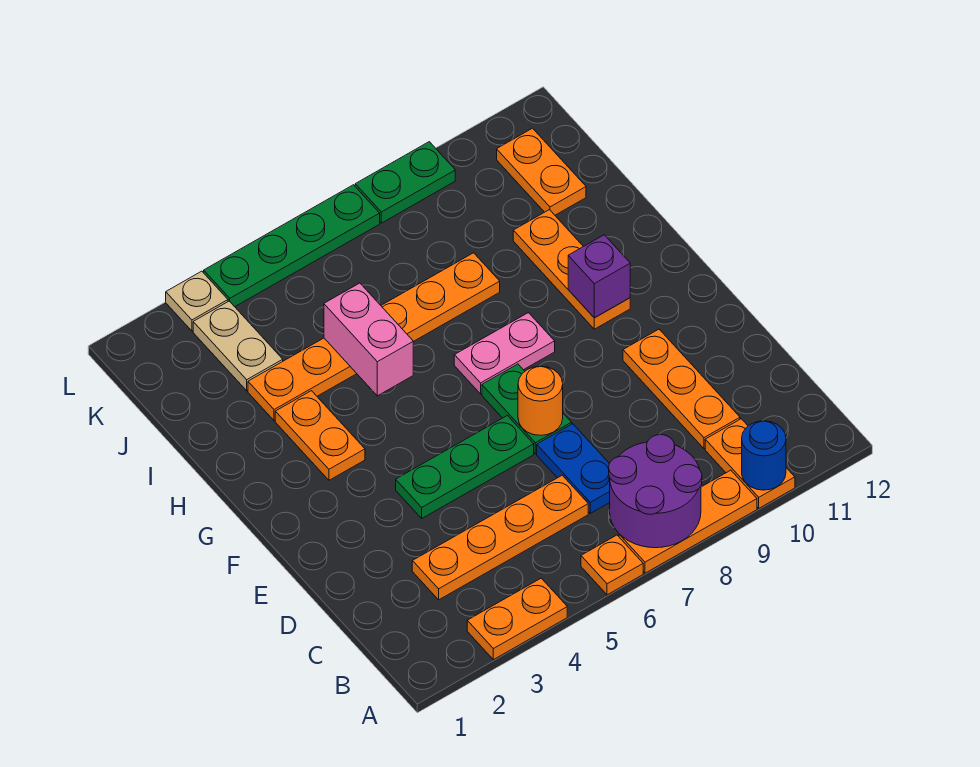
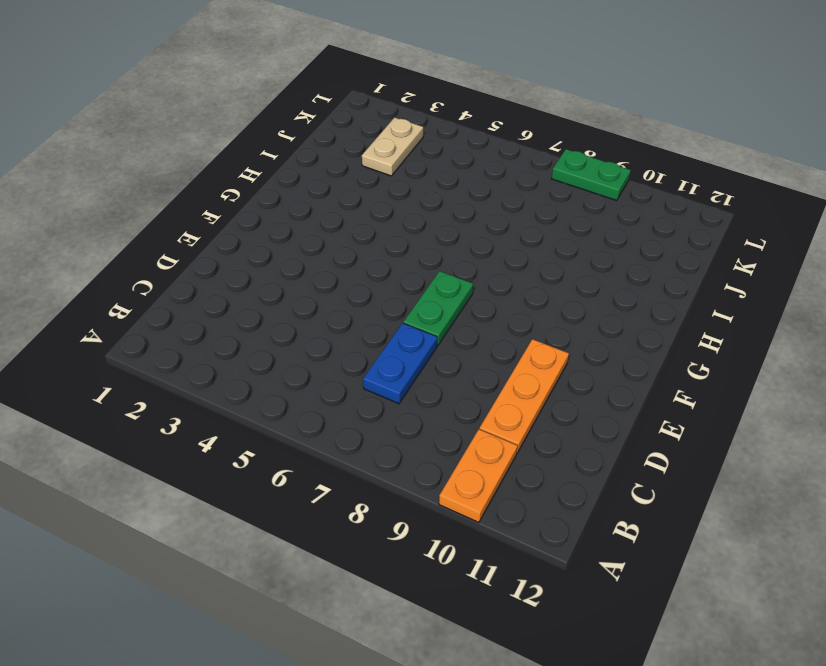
none -> orange 1x2 plate [467,578,567,660]
none -> orange 1x1 plate [581,535,643,595]
none -> orange 1x3 plate [619,470,757,573]

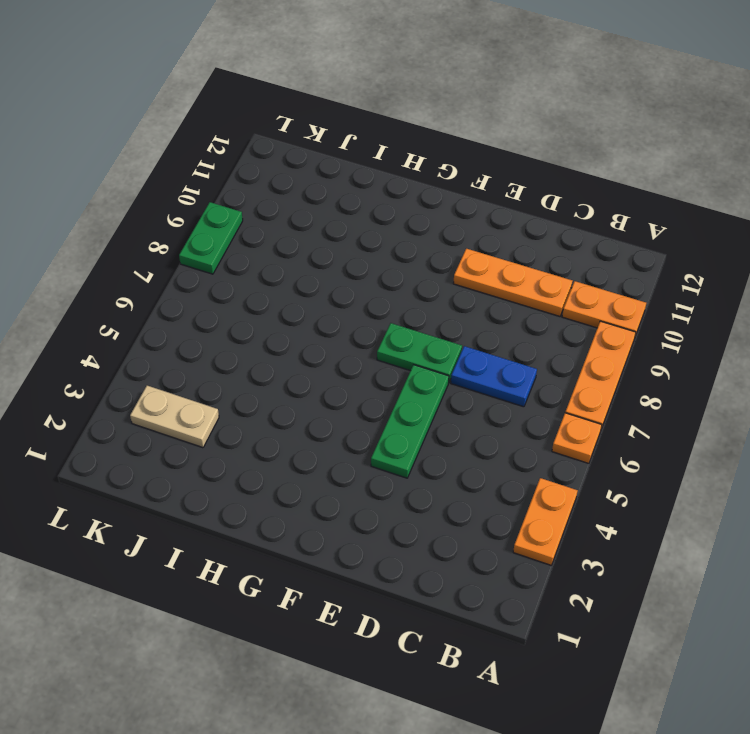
none -> orange 1x4 plate [412,475,588,600]
none -> orange 1x2 plate [275,391,365,480]
none -> pink 1x2 plate [454,313,555,394]

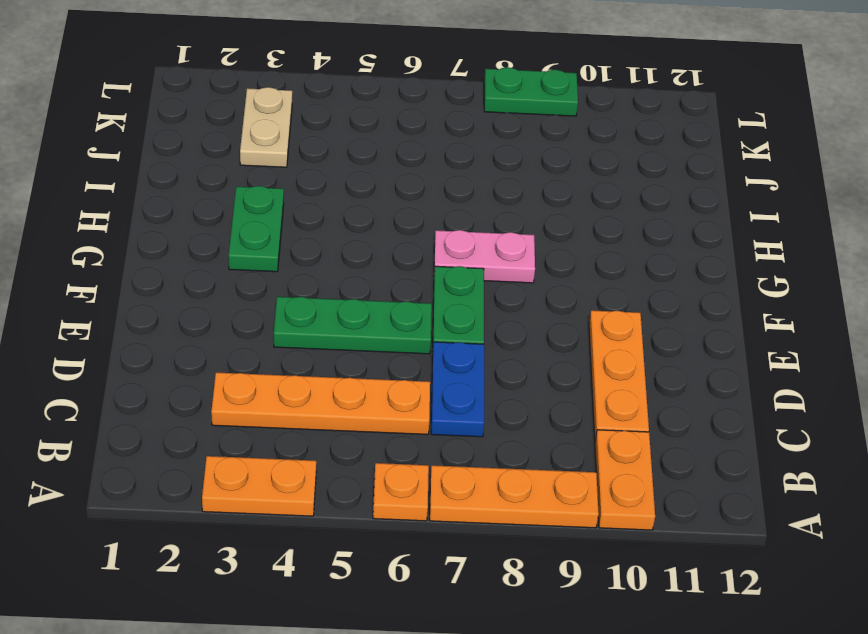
green 1x2 plate [228,186,284,272] -> orange 1x2 plate [275,391,365,480]
none -> orange 1x3 plate [513,210,630,329]
none -> orange 1x6 plate [248,253,500,421]
none -> orange 1x2 plate [497,128,586,215]

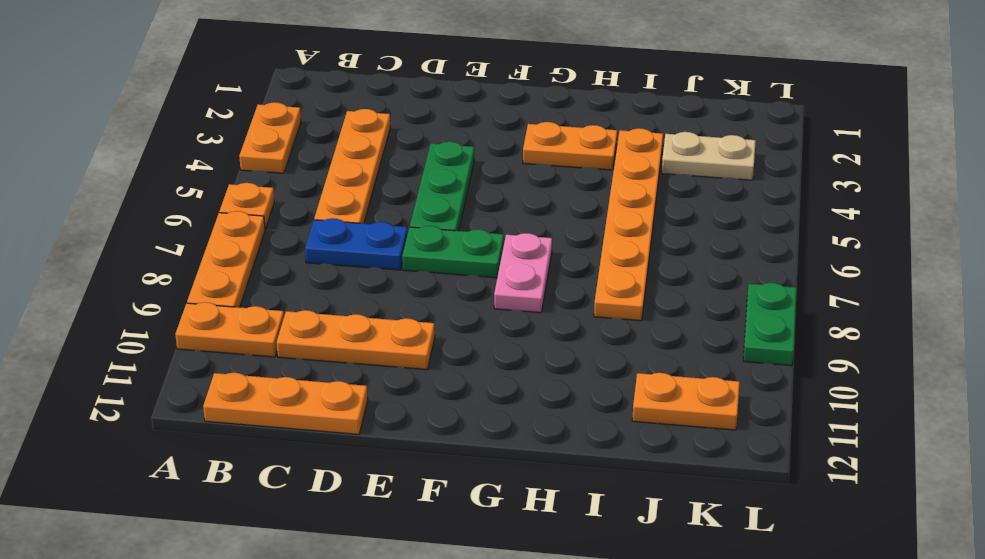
orange 1x3 plate [203,373,368,434] -> orange 1x3 plate moved to [513,210,630,329]
none -> tan 1x1 plate [166,271,228,331]
none -> green 1x4 plate [204,185,380,307]
none -> purple 2x2 round brick [609,435,702,548]

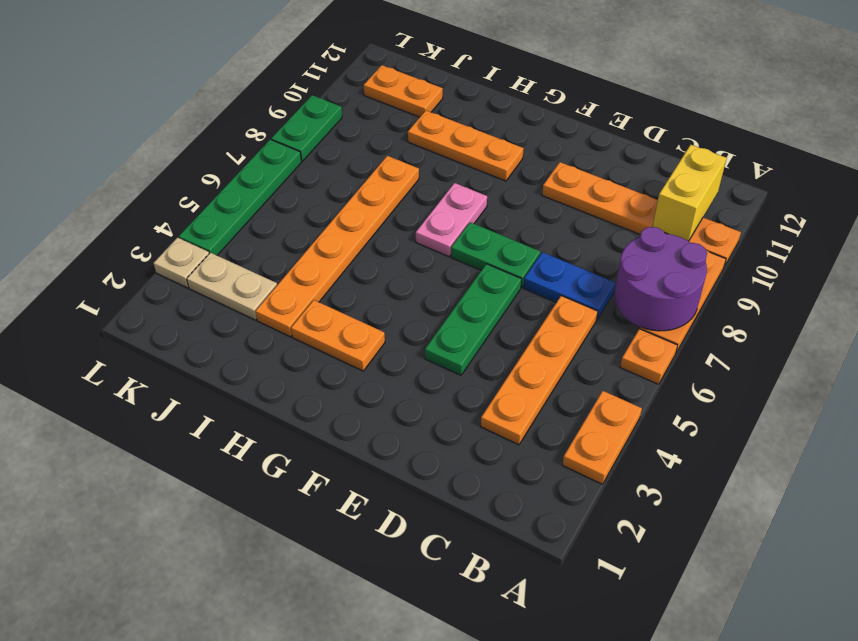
yellow 1x2 brick [653,145,727,241] -> none
none -> blue 1x1 round brick [742,421,786,490]
none -> orange 1x1 round brick [518,366,563,435]
none -> purple 1x1 brick [568,235,630,318]

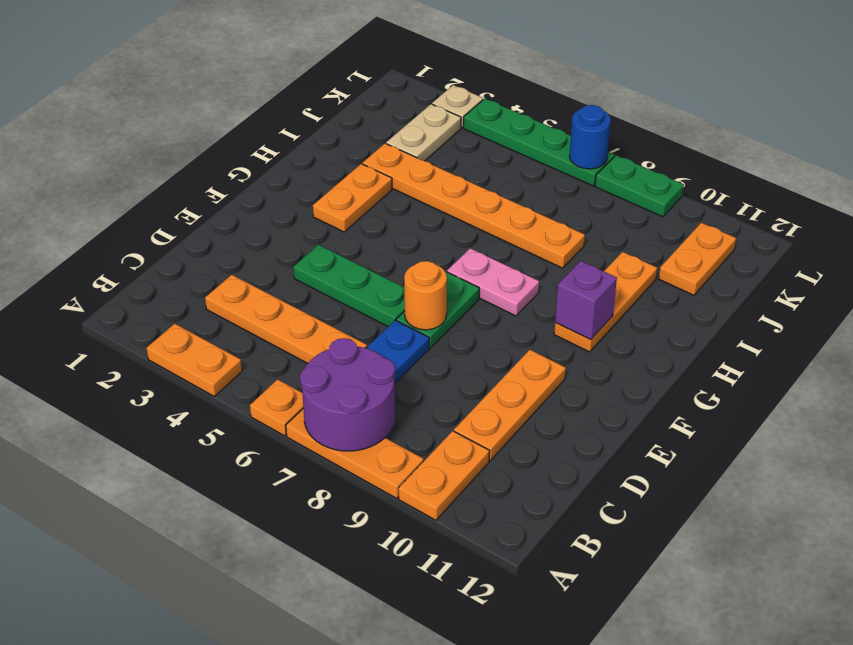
blue 1x1 round brick [569,105,611,169] -> blue 1x1 round brick moved to [742,421,786,490]
none -> pink 1x2 brick [324,283,413,396]

